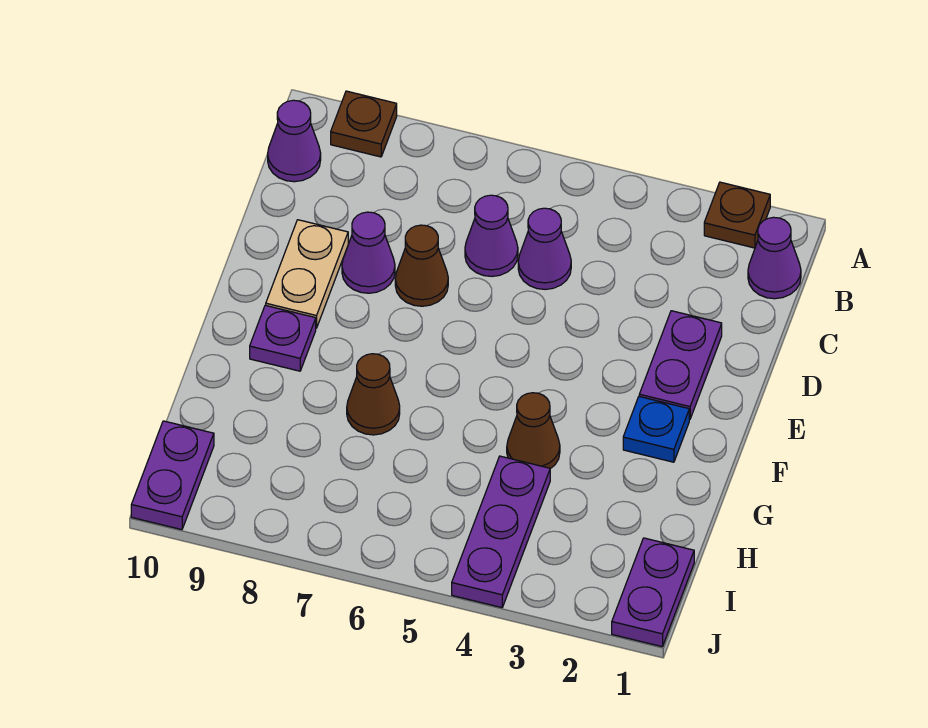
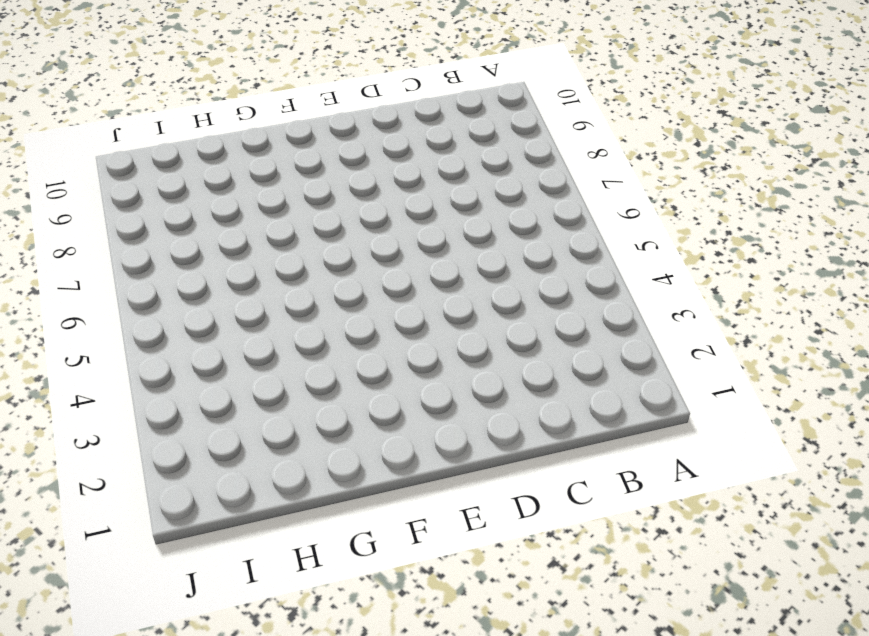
none -> brown 1x1 plate [704,182,770,248]
none -> brown 1x1 plate [331,91,397,157]
none -> purple 1x1 cone [748,217,801,299]

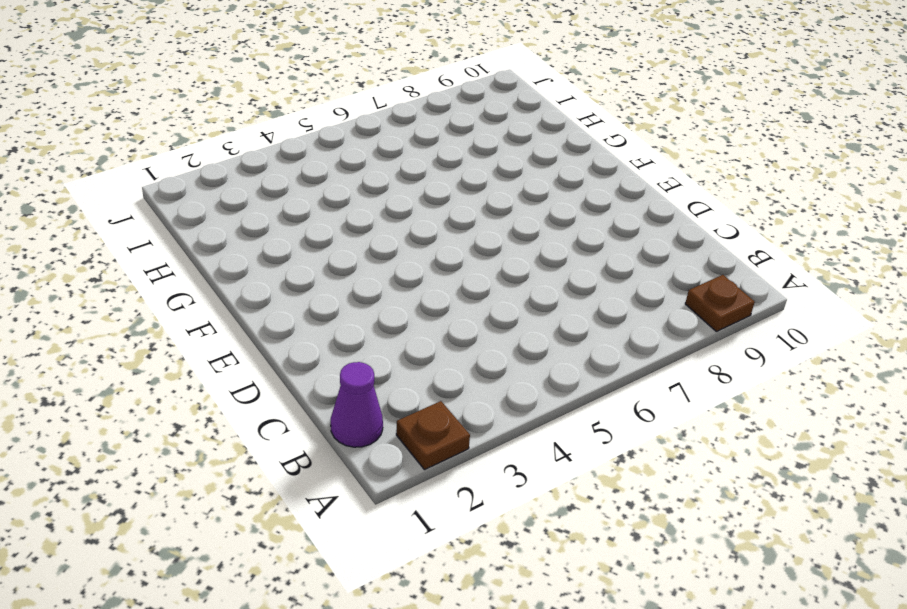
none -> purple 1x1 cone [268,100,321,182]
none -> purple 1x1 cone [518,208,571,290]
none -> purple 1x1 cone [465,195,518,276]

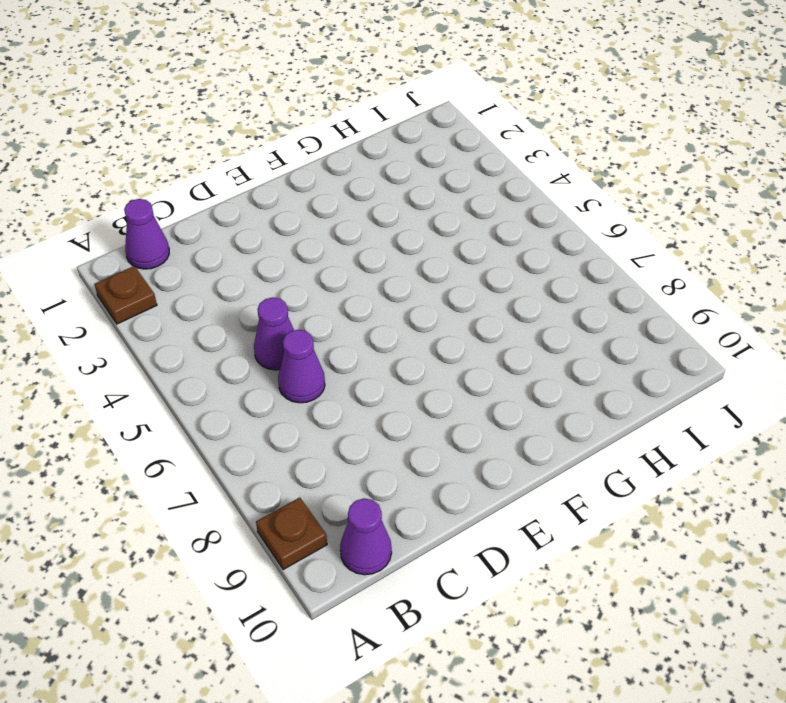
none -> purple 1x2 plate [639,311,722,419]
none -> brown 1x1 cone [395,225,448,306]
none -> purple 1x1 cone [342,212,395,293]

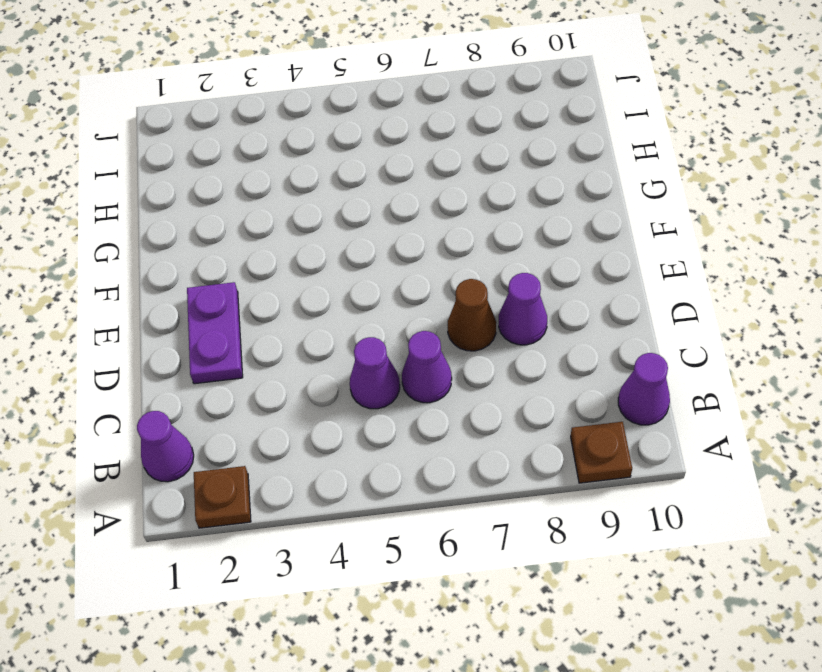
none -> tan 1x2 plate [266,220,348,328]
none -> blue 1x1 plate [623,397,689,462]
none -> purple 1x1 plate [250,305,316,371]

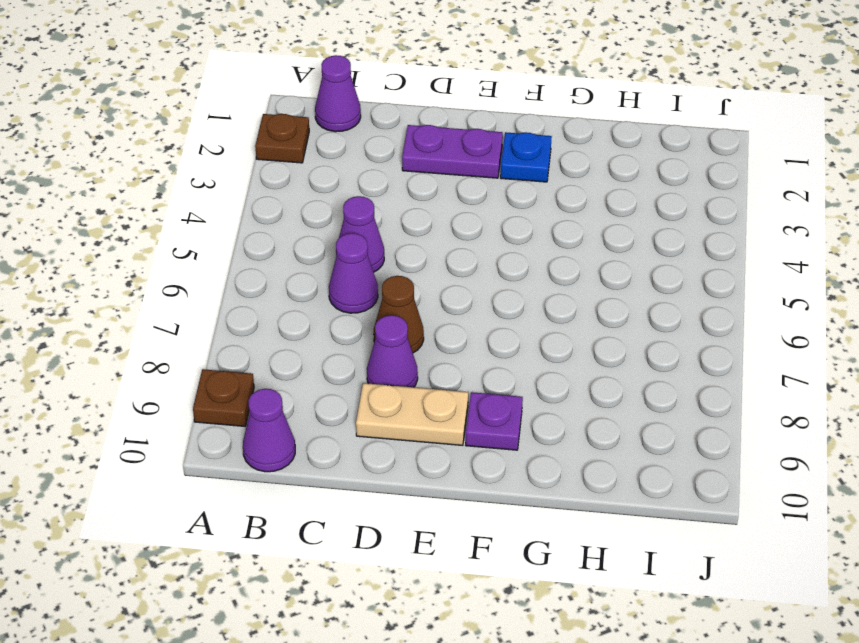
none -> brown 1x1 cone [507,393,560,469]
none -> brown 1x1 cone [347,354,400,435]
none -> purple 1x3 plate [452,456,550,608]

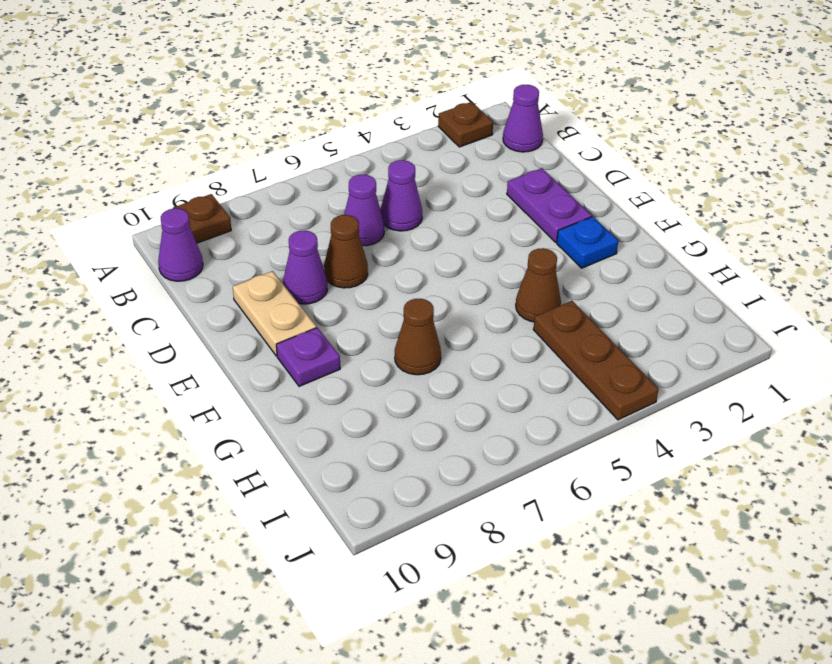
brown 1x3 plate [533,301,658,420] -> purple 1x3 plate [452,456,550,608]
none -> purple 1x2 plate [612,538,694,647]
none -> purple 1x2 plate [131,421,214,530]

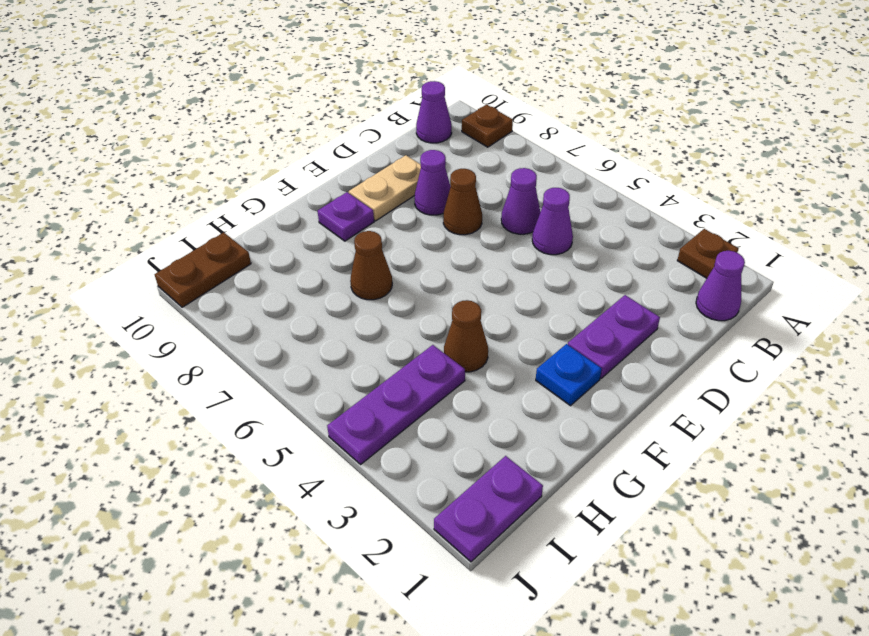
brown 1x2 plate [155,232,251,307] -> purple 1x2 plate [131,421,214,530]

